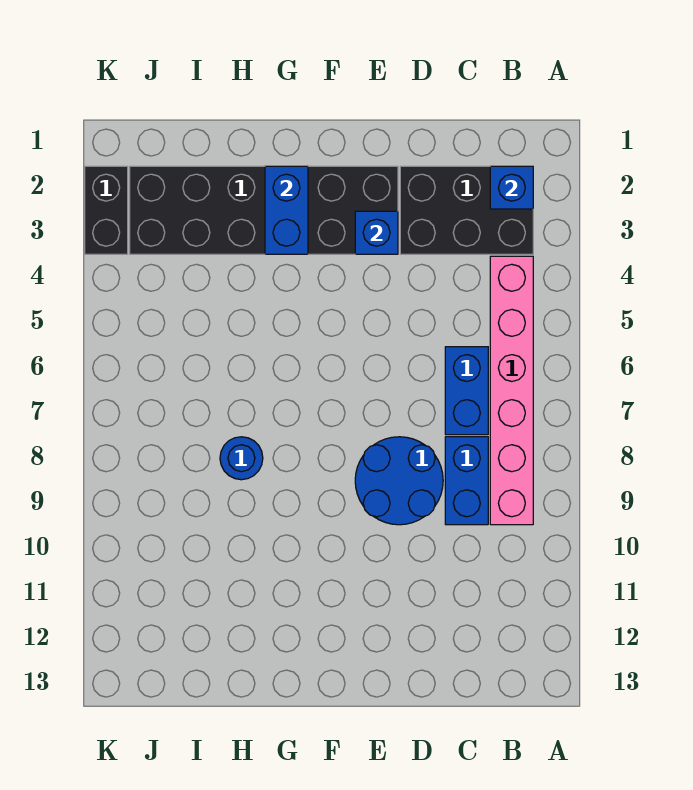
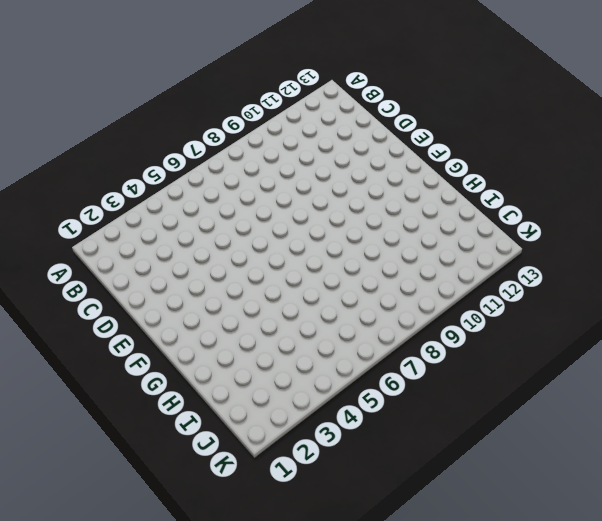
none -> black 2x3 brick [400,166,533,254]
none -> pink 1x6 brick [490,256,533,525]

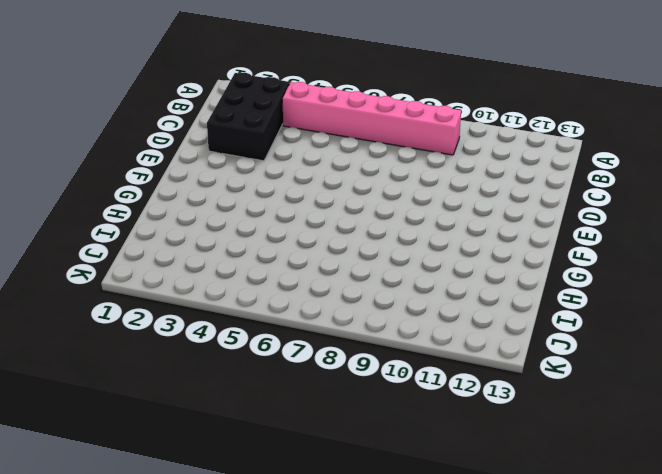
none -> blue 1x2 brick [445,347,488,435]
none -> blue 1x2 brick [445,437,488,525]

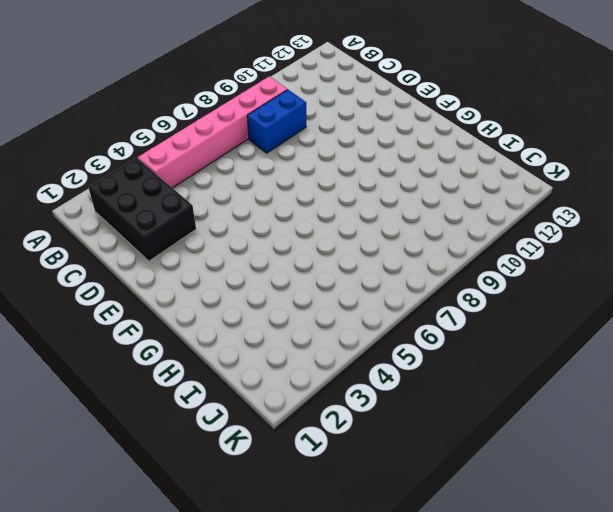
none -> blue 1x2 brick [445,347,488,435]
none -> blue 2x2 round brick [355,437,443,525]

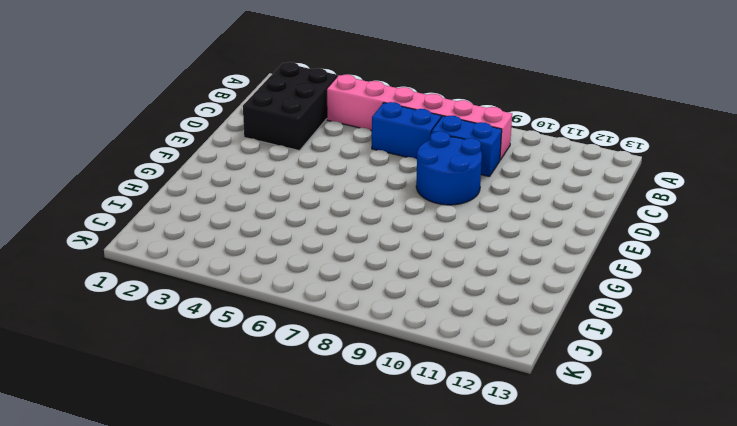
none -> black 2x6 brick [130,166,398,254]
none -> blue 1x1 round brick [220,437,263,480]

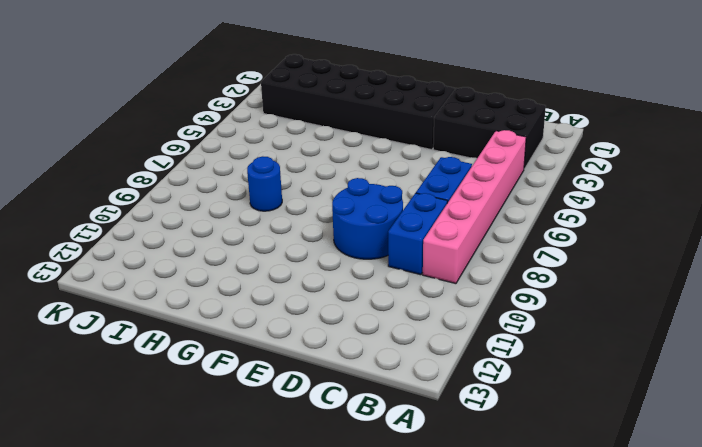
none -> black 1x2 brick [85,166,128,254]
none -> blue 1x1 brick [490,166,533,209]

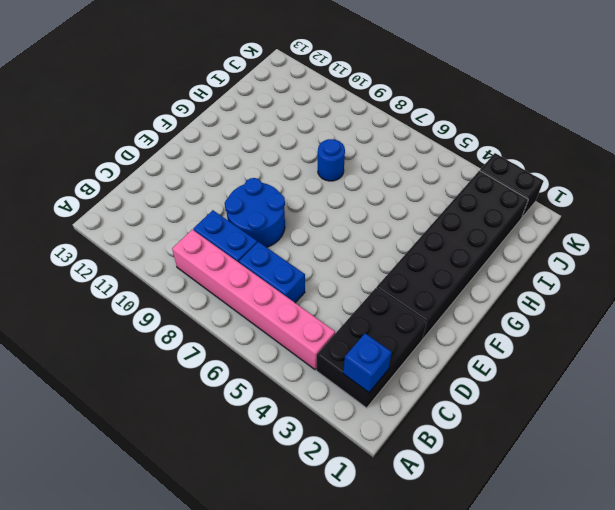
none -> blue 1x1 brick [355,211,398,254]
none -> blue 1x2 brick [265,166,308,254]

